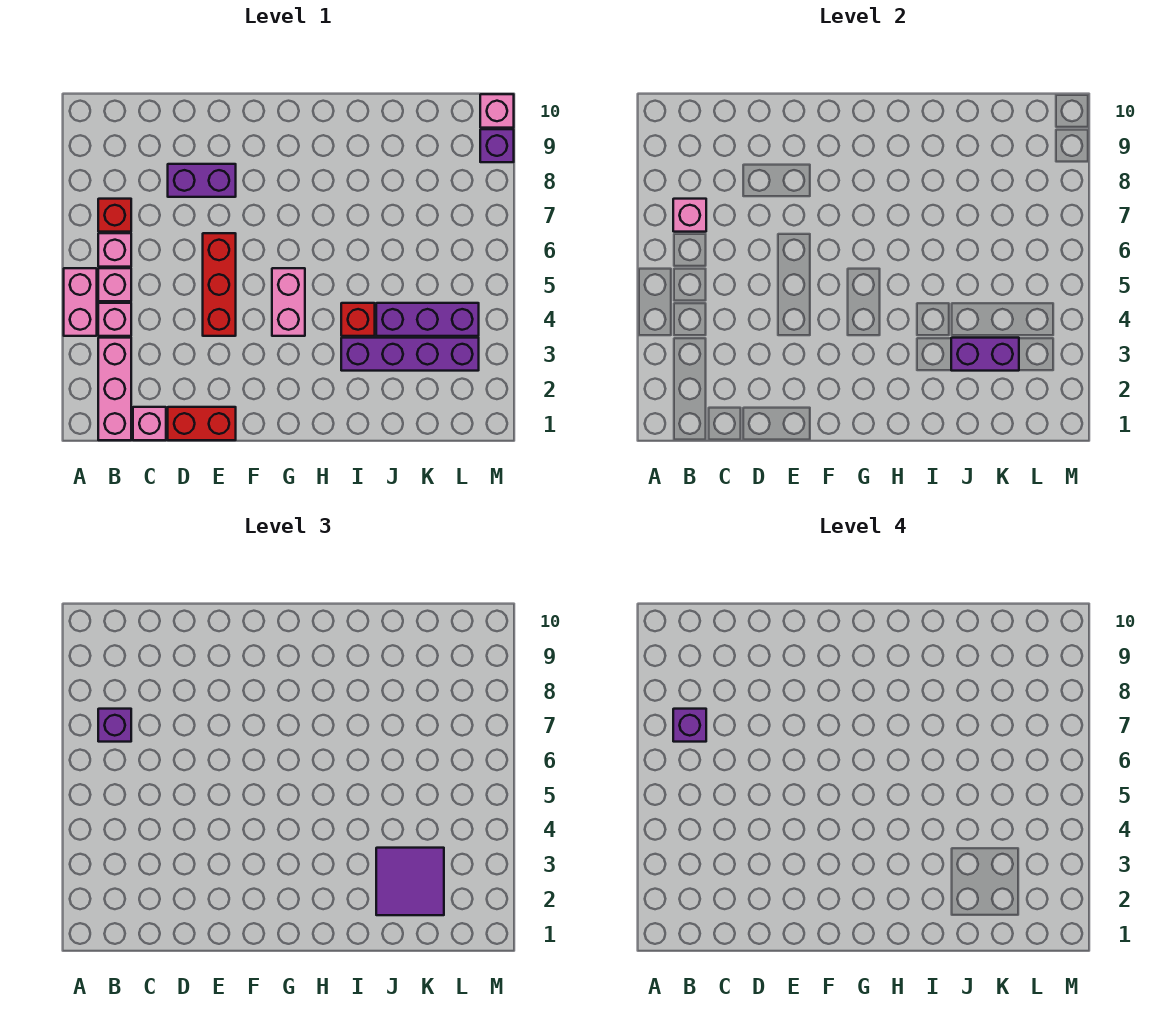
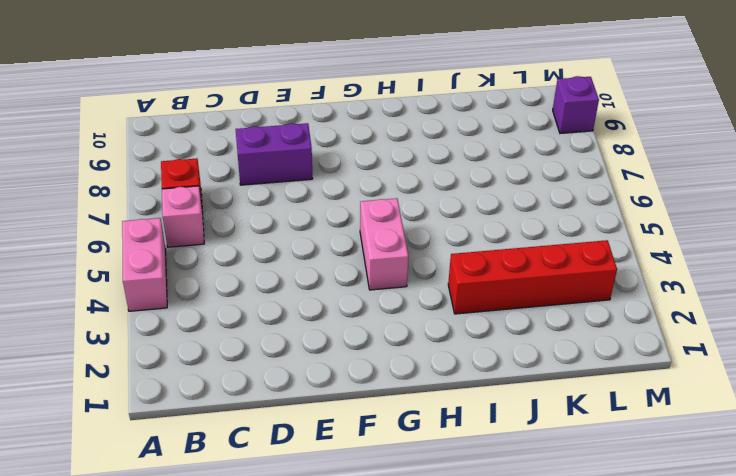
red 1x4 brick [448,240,617,314] -> purple 1x4 brick [341,338,479,371]
none -> pink 1x3 brick [98,338,131,440]
none -> pink 1x1 brick [98,303,131,336]
none -> pink 1x1 brick [98,268,131,301]

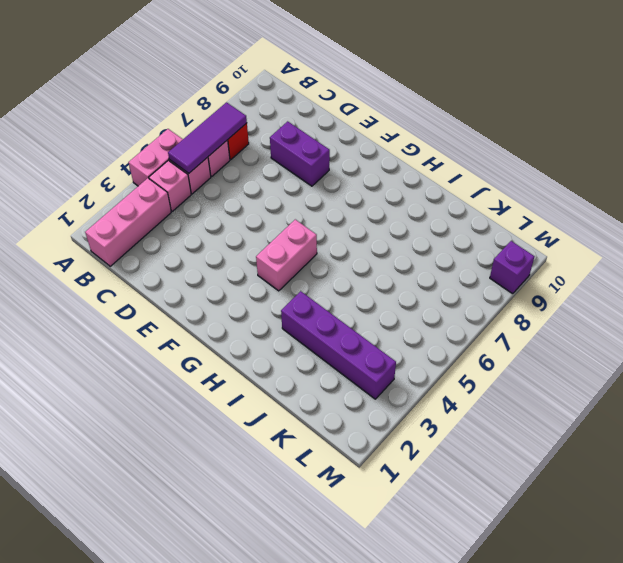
purple 1x3 tile [168,102,247,173] -> pink 1x1 brick [673,199,706,232]
none -> pink 1x1 brick [133,407,166,440]
none -> red 1x2 brick [168,407,236,440]
none -> red 1x3 brick [203,233,236,336]

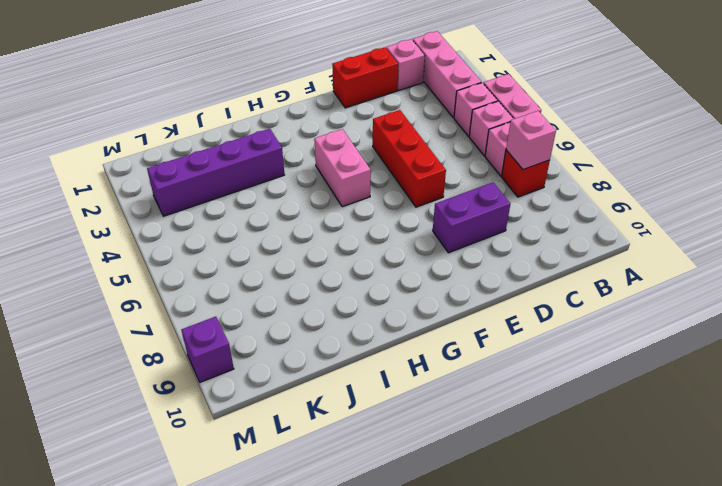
none -> red 1x1 brick [341,303,375,336]
none -> purple 1x3 brick [376,303,479,336]
none -> pink 1x1 brick [480,94,514,128]

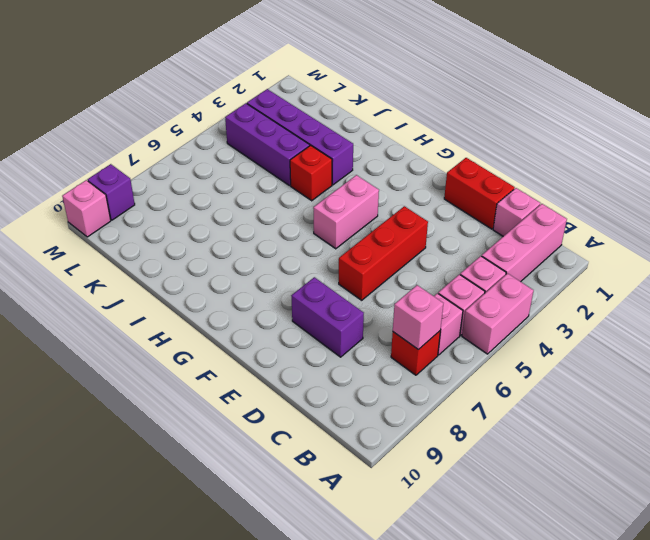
none -> purple 1x2 brick [951,338,1019,371]
none -> purple 1x1 brick [98,709,131,742]
none -> purple 2x2 tile [376,848,444,915]

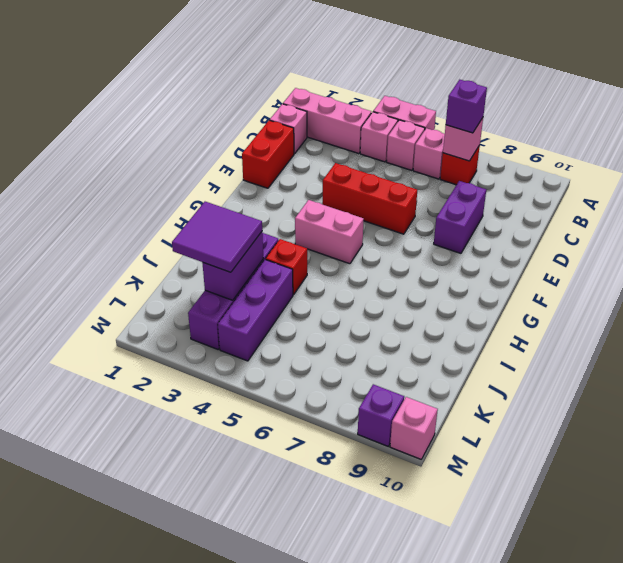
none -> purple 1x1 brick [673,709,706,742]

